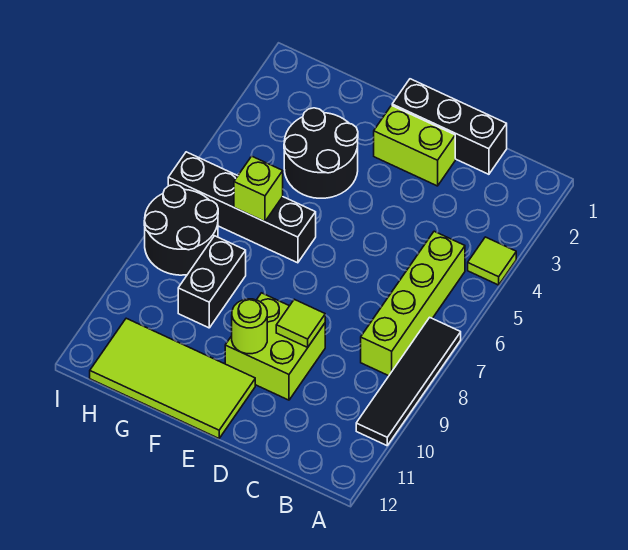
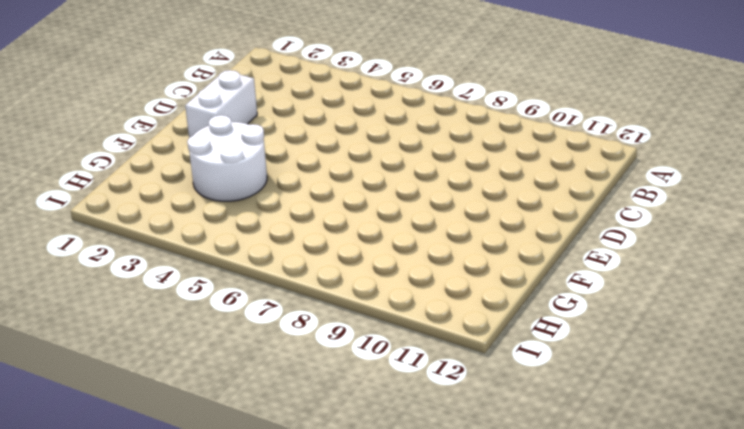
white 1x2 brick [185,70,257,138] -> lime 1x2 brick [374,106,455,186]
white 2x2 round brick [187,115,267,201] -> black 2x2 round brick [284,108,358,198]
none -> lime 1x1 tile [468,237,516,285]
none -> black 1x4 tile [356,317,461,446]
none -> lime 1x4 brick [361,231,465,376]

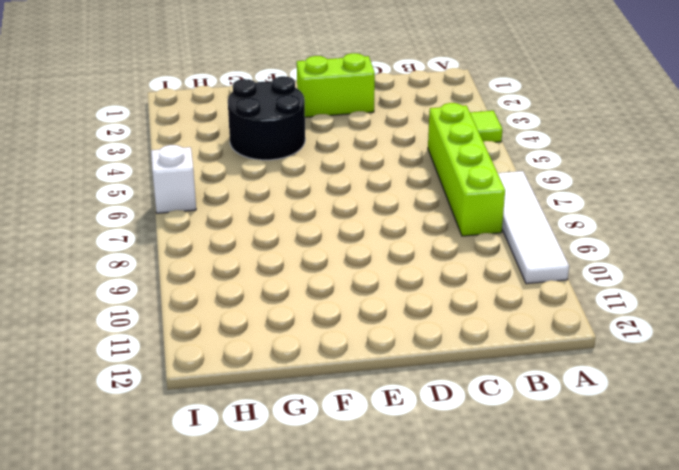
white 1x4 tile [498,171,569,284] -> black 1x4 tile [356,317,461,446]
white 1x1 brick [151,145,196,213] -> black 1x4 brick [168,152,316,263]
none -> black 1x3 brick [392,79,507,174]
none -> lime 2x2 brick [225,293,325,400]
none -> lime 2x4 tile [90,318,255,438]

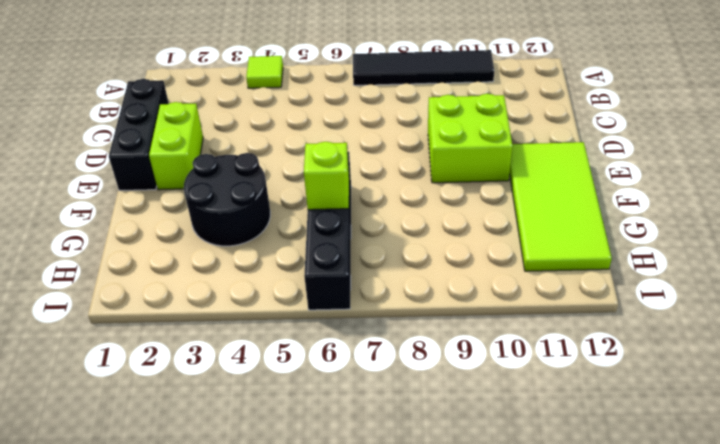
none -> lime 1x4 brick [361,231,465,376]
none -> black 1x2 brick [178,236,246,328]
none -> black 2x2 round brick [144,185,218,275]

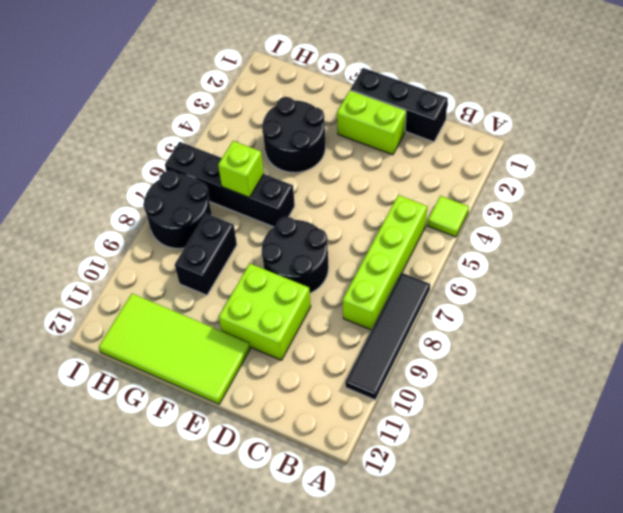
black 2x2 round brick [261,217,329,293] -> none
none -> lime 1x1 tile [276,299,325,347]
none -> lime 1x1 round brick [232,299,267,354]

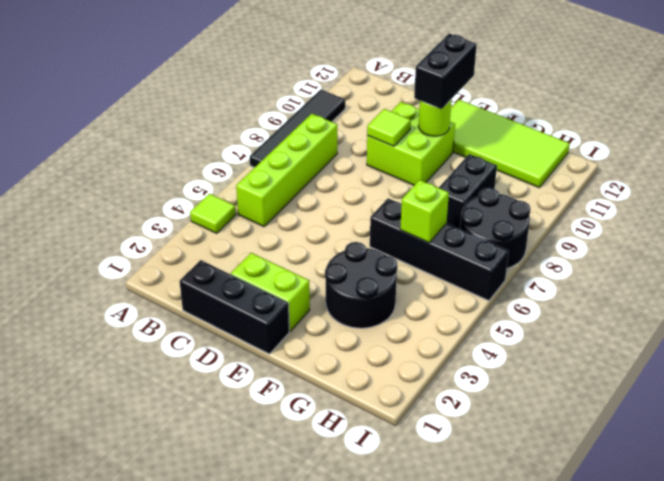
black 1x2 brick [414,34,477,109] -> none

